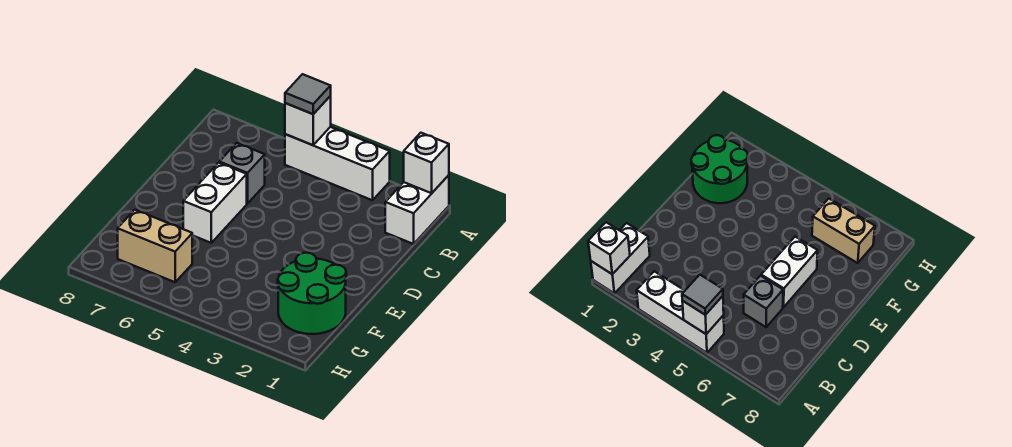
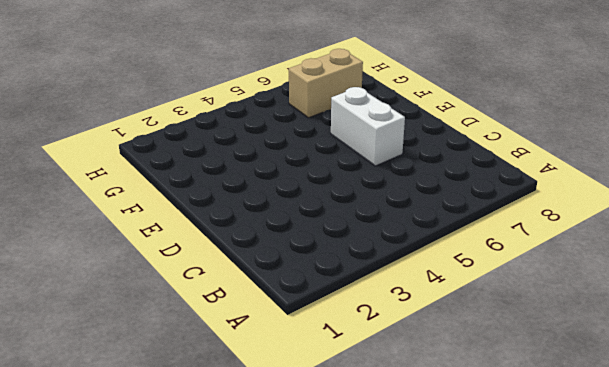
none -> white 1x2 brick [385,175,449,244]
none -> white 1x3 brick [285,127,390,200]

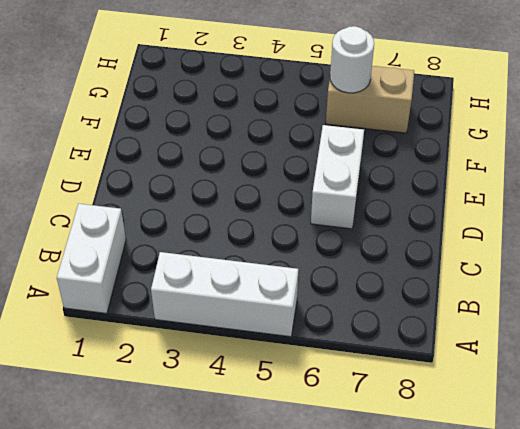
white 1x1 round brick [330,26,374,93] -> none
none -> grey 1x1 brick [219,143,265,204]
none -> green 2x2 round brick [278,253,346,334]

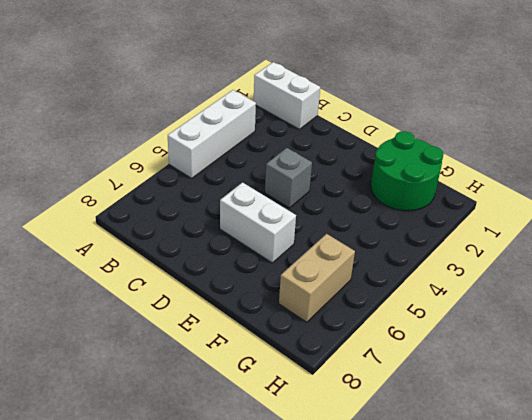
grey 1x1 brick [265,148,312,208] -> grey 1x1 brick moved to [219,143,265,204]
none -> white 1x1 brick [404,133,449,193]
none -> white 1x1 brick [285,96,331,145]

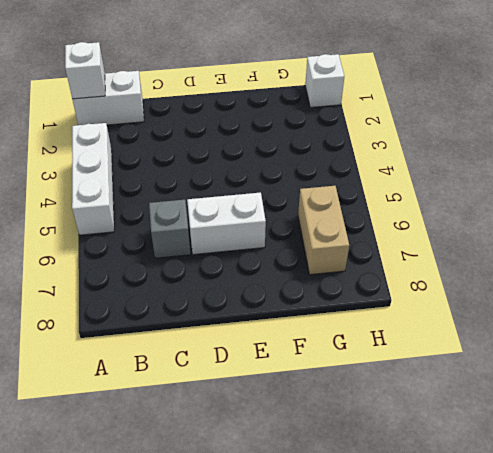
white 1x1 brick [305,54,344,107] -> white 1x1 brick moved to [285,96,331,145]
none -> green 2x2 round brick [278,253,346,334]
none -> grey 1x1 tile [285,74,331,114]

